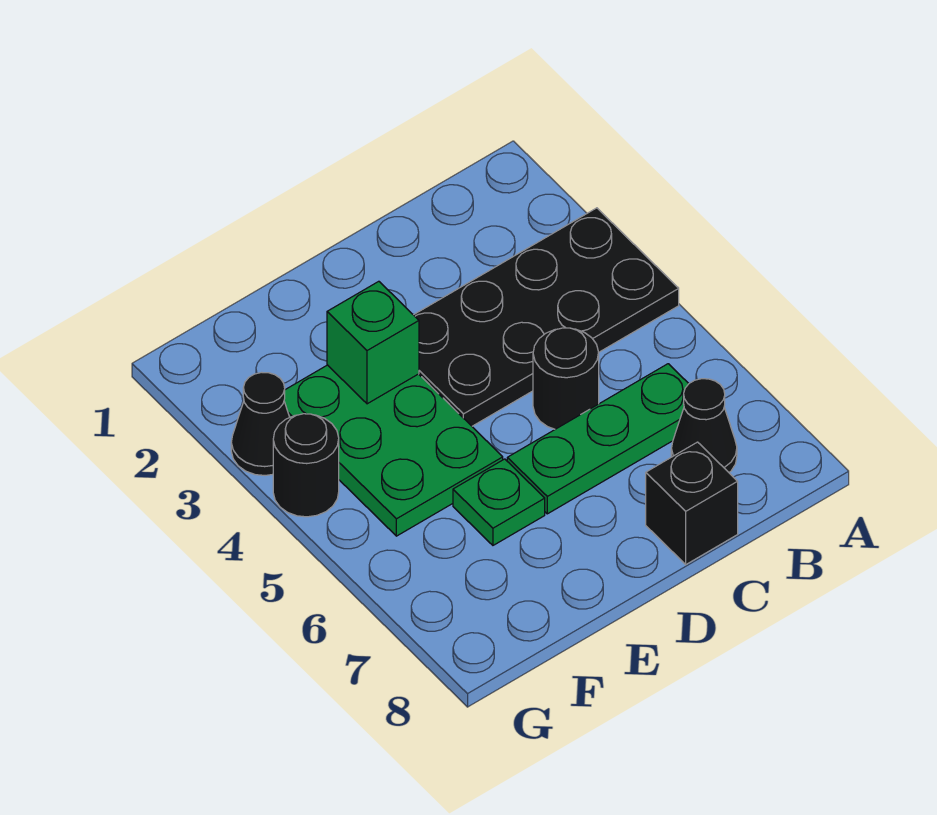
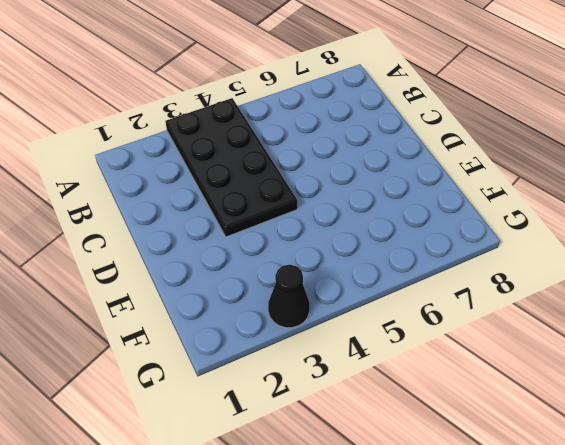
none -> green 1x3 plate [507,364,689,514]
none -> black 1x1 cone [671,379,737,472]

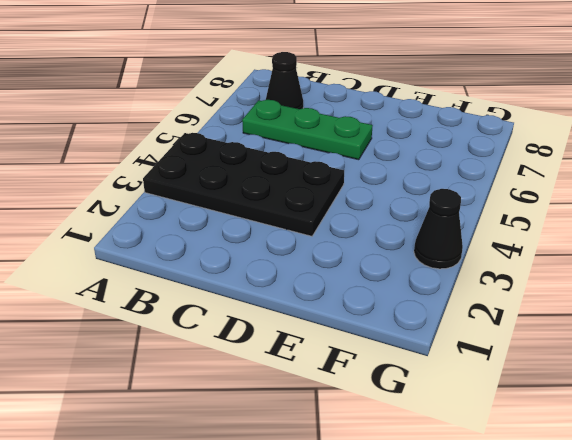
none -> black 1x1 round brick [533,328,599,429]
none -> black 1x1 brick [646,442,738,564]

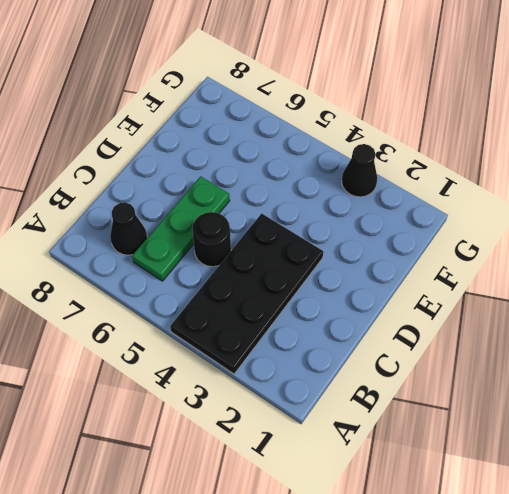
none -> black 1x1 brick [646,442,738,564]
none -> green 2x3 plate [284,365,503,536]

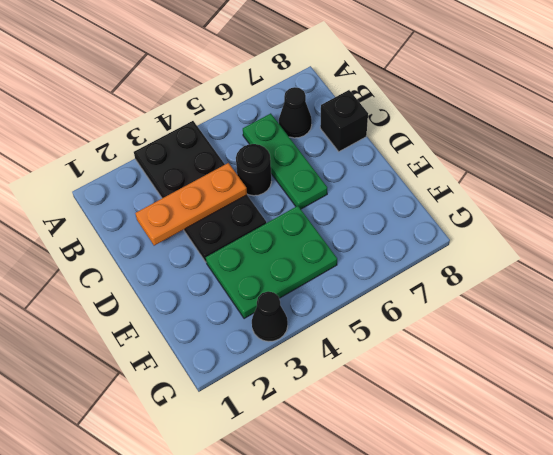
orange 1x3 plate [135,163,247,246] -> none
none -> green 1x1 plate [453,459,545,545]
none -> black 1x1 round brick [273,414,339,517]

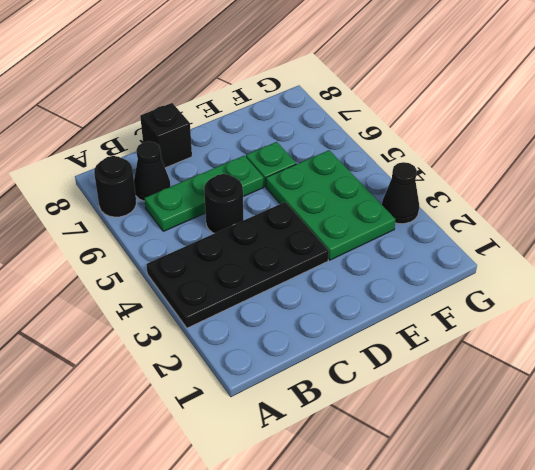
black 1x1 round brick [94,156,136,217] -> black 1x1 round brick moved to [273,414,339,517]
none -> green 1x1 brick [327,281,419,404]

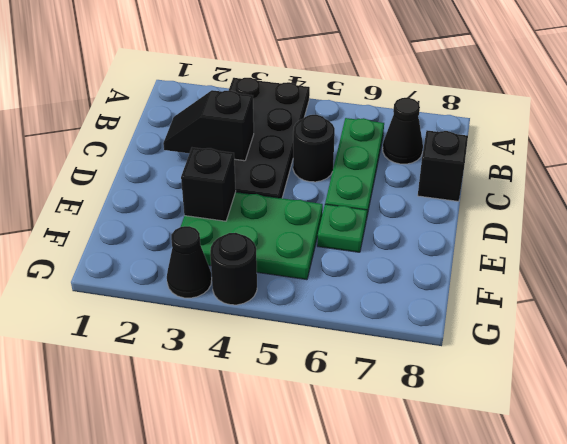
black 1x2 slope [163,90,254,161] -> none
black 1x1 brick [181,148,236,221] -> green 1x1 brick [327,281,419,404]

